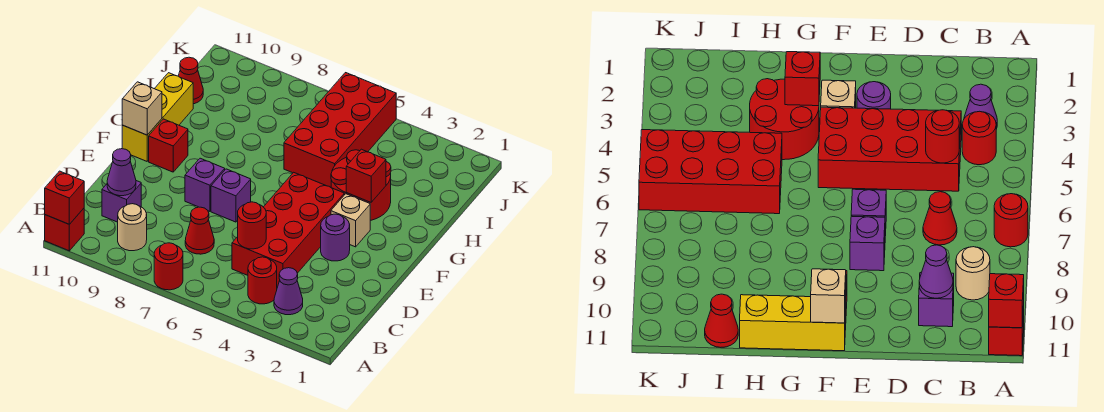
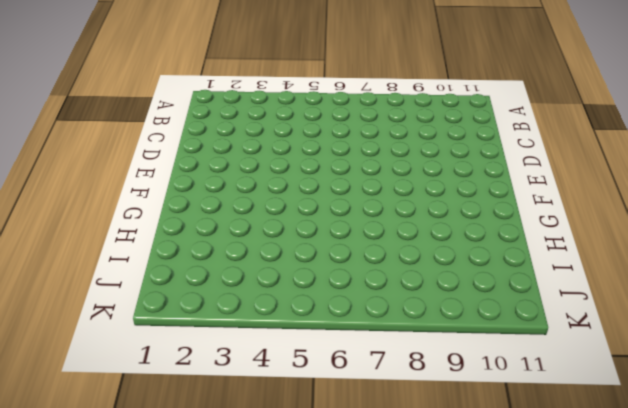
none -> red 1x1 round brick [154,243,183,290]
none -> red 1x1 brick [45,208,84,251]
none -> purple 1x1 cone [274,268,303,315]

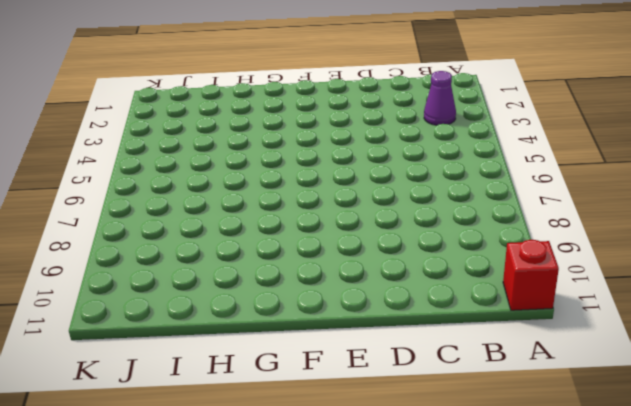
none -> red 1x1 round brick [154,243,183,290]
none -> red 1x1 round brick [248,257,277,304]
none -> tan 1x1 round brick [118,204,147,251]

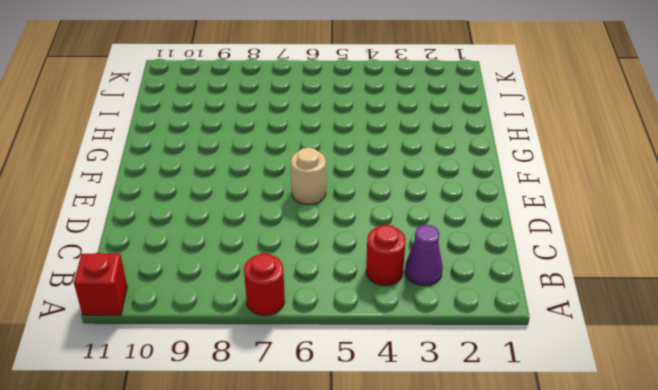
tan 1x1 round brick [291,148,326,205] -> tan 1x1 round brick moved to [118,204,147,251]
none -> red 2x4 brick [232,172,344,288]
none -> red 1x1 cone [185,207,214,254]
none -> purple 1x1 brick [102,181,141,222]

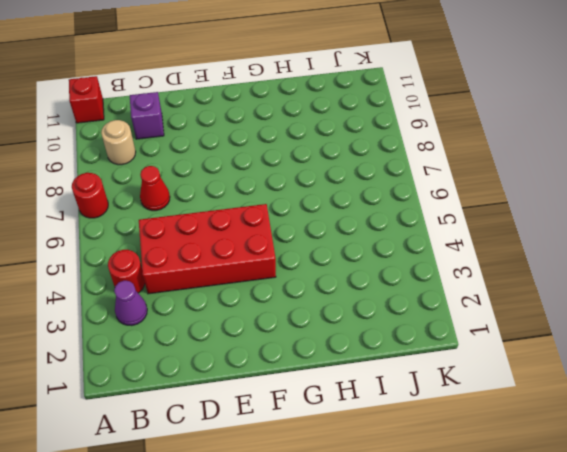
none -> purple 1x1 round brick [321,214,350,261]
none -> purple 1x1 brick [211,169,251,222]
none -> purple 1x1 brick [185,158,225,211]

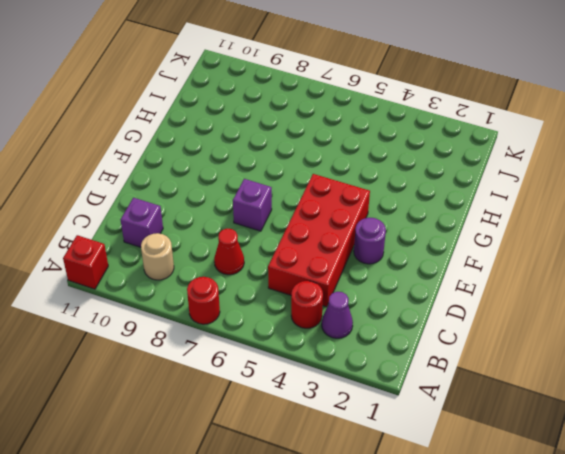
none -> purple 1x1 brick [185,158,225,211]
none -> tan 1x1 brick [331,194,370,247]
none -> red 1x1 brick [149,119,188,172]

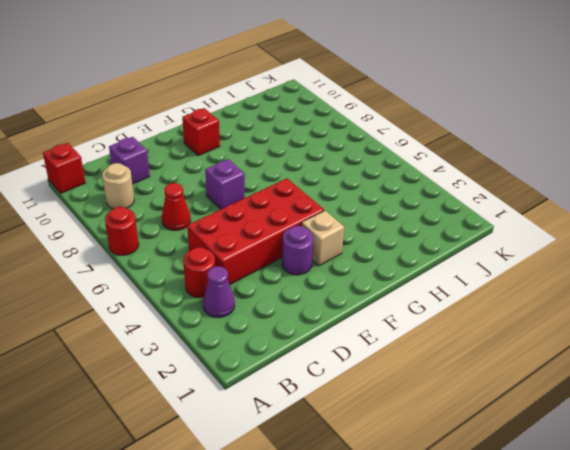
none -> purple 1x1 brick [185,158,225,211]
none -> yellow 1x3 brick [122,73,193,161]
none -> red 2x2 round brick [331,150,391,220]

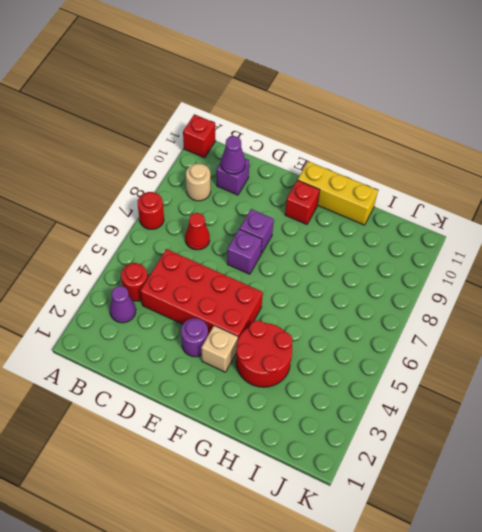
none -> red 2x4 brick [284,73,396,187]
none -> red 1x1 cone [179,57,203,104]
none -> red 1x1 brick [45,171,84,224]

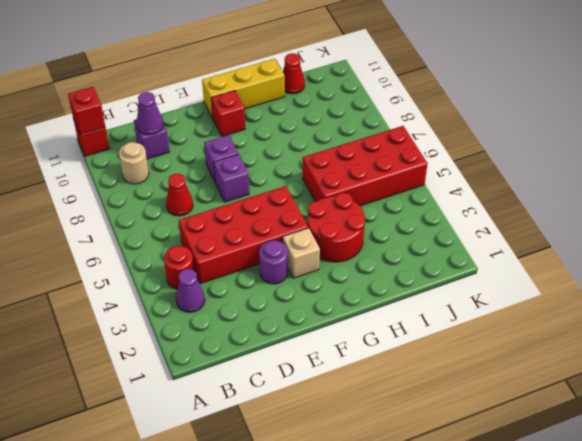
none -> red 1x1 round brick [154,243,183,290]
none -> red 1x1 round brick [238,202,266,249]
none -> tan 1x1 brick [122,82,162,135]

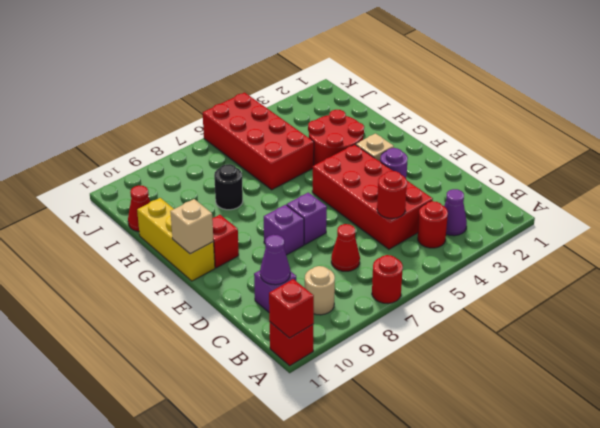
black 1x1 round brick [214,164,243,210] -> none
none -> red 1x1 brick [346,149,386,202]

